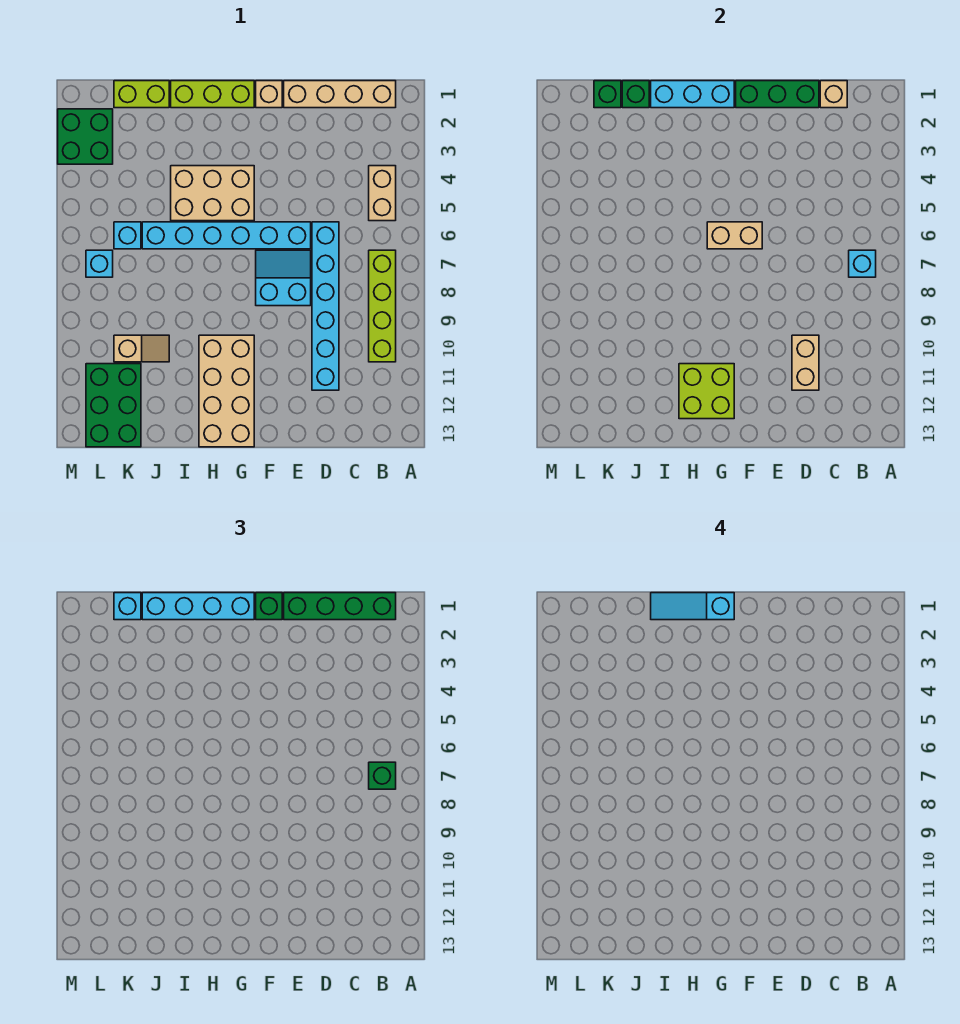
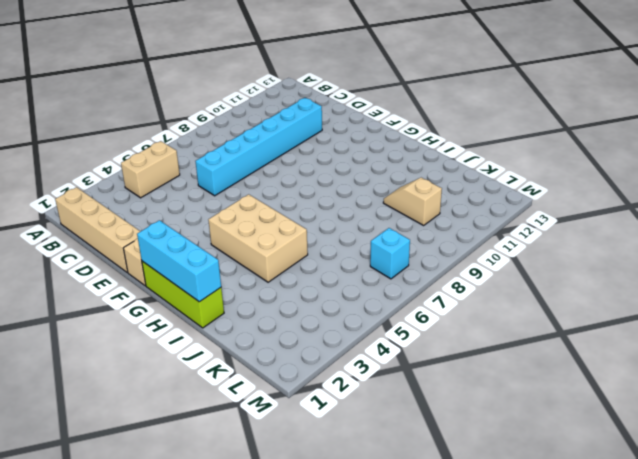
none -> lime 1x4 brick [369,250,396,362]
none -> cyan 1x6 brick [142,222,311,249]
none -> cyan 2x2 slope [256,250,311,306]
none -> tan 2x4 brick [199,335,254,447]

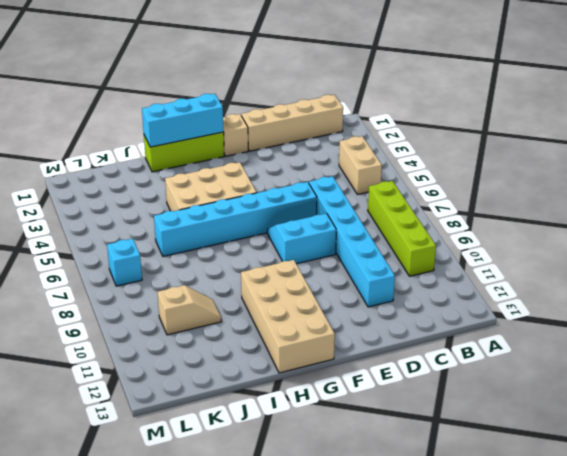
none -> lime 1x2 brick [114,81,169,108]
none -> cyan 1x1 brick [114,222,141,249]
none -> green 2x3 brick [86,364,141,447]
none -> green 2x2 brick [58,109,113,164]

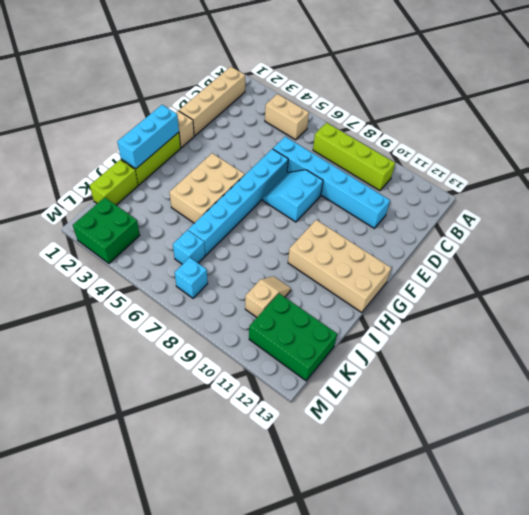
none -> cyan 1x1 brick [849,250,876,277]
none -> tan 1x1 brick [820,81,847,108]
none -> green 1x3 brick [736,81,819,108]
none -> tan 1x2 brick [792,335,819,390]

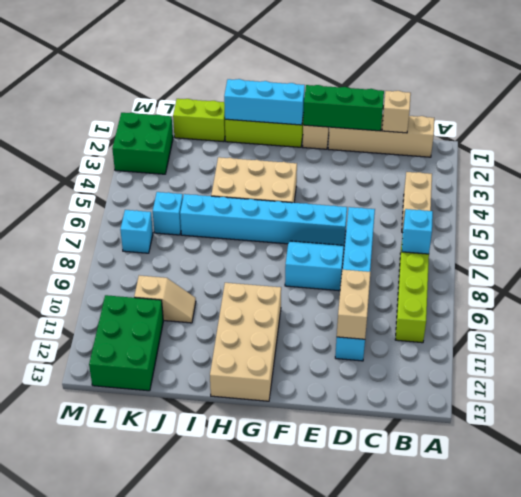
none -> tan 1x2 brick [707,222,762,249]
none -> lime 2x2 brick [679,364,734,419]
none -> green 1x1 brick [622,81,649,108]
none -> green 1x1 brick [594,81,621,108]

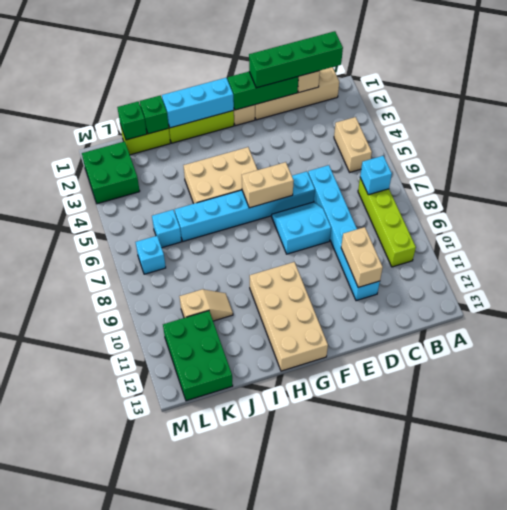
none -> lime 2x2 brick [679,364,734,419]
none -> green 1x1 brick [369,762,396,789]
none -> green 1x1 brick [256,593,282,620]
none -> cyan 1x4 brick [142,593,254,620]

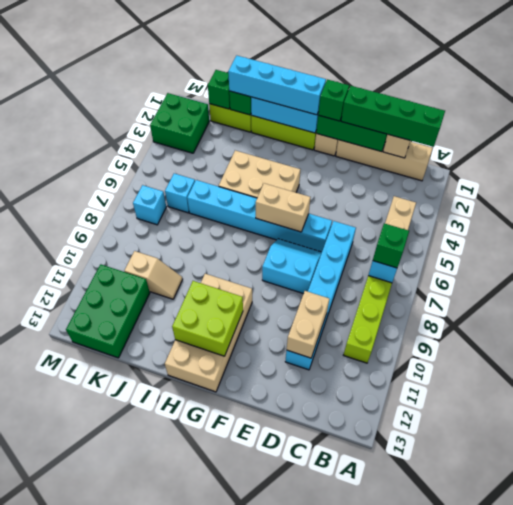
none -> cyan 1x1 brick [114,593,141,620]
none -> cyan 1x3 slope [651,593,734,620]

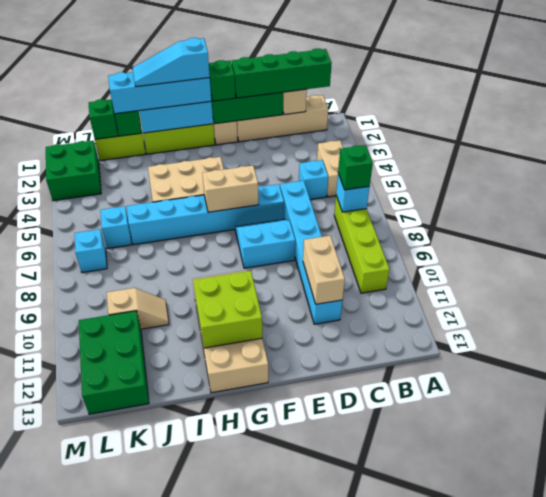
cyan 1x1 brick [299,160,328,200] -> cyan 1x1 brick moved to [114,593,141,620]

